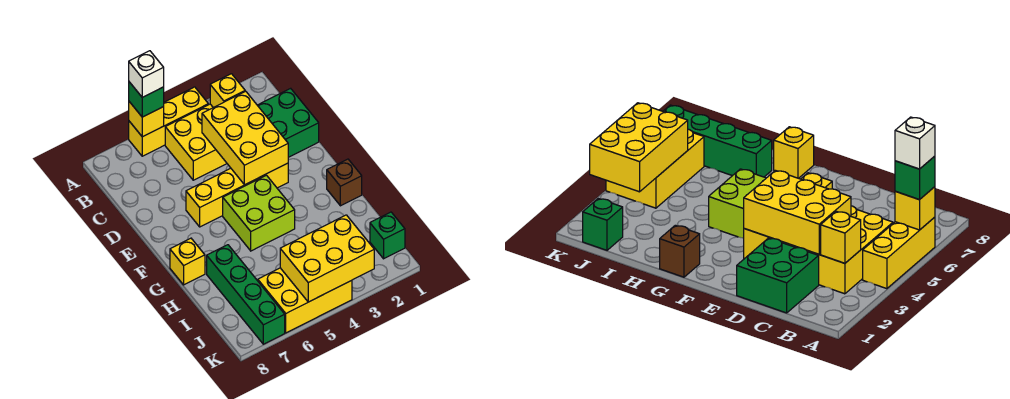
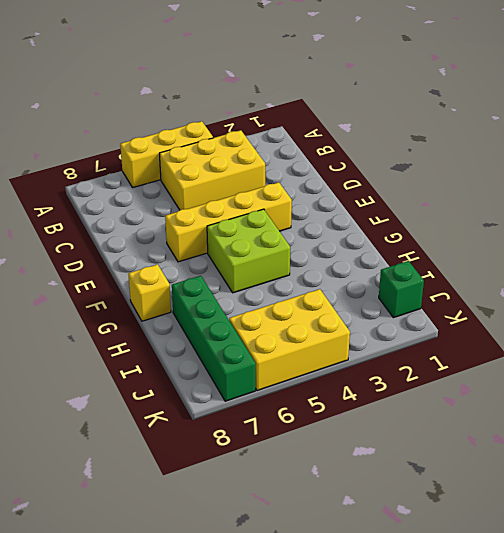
none -> green 2x2 brick [257,88,319,157]
none -> brown 1x1 brick [327,159,362,206]
none -> yellow 1x1 brick [129,102,164,137]

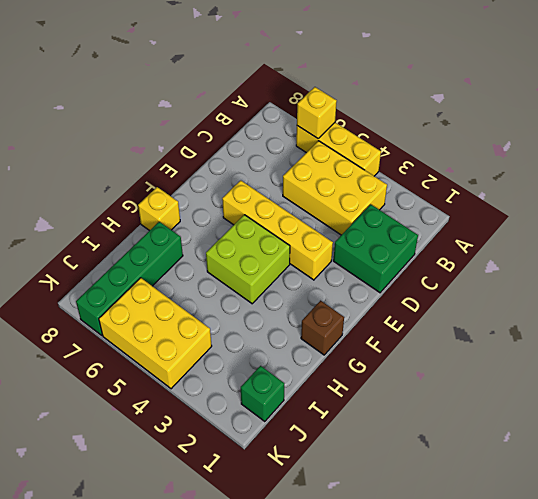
none -> yellow 1x1 brick [210,74,245,108]
none -> yellow 2x3 brick [202,91,288,185]
none -> yellow 2x3 brick [280,215,374,302]

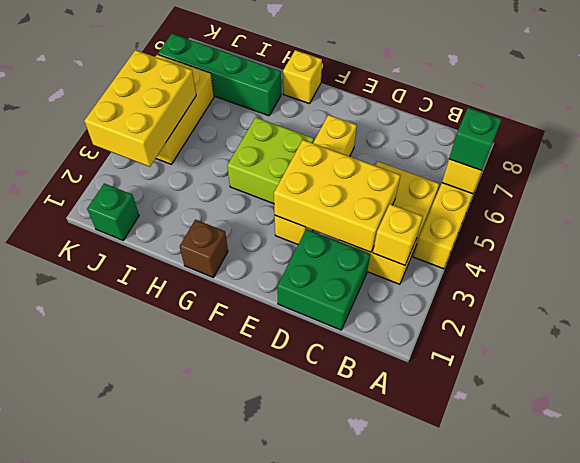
none -> white 1x1 brick [129,51,164,97]

